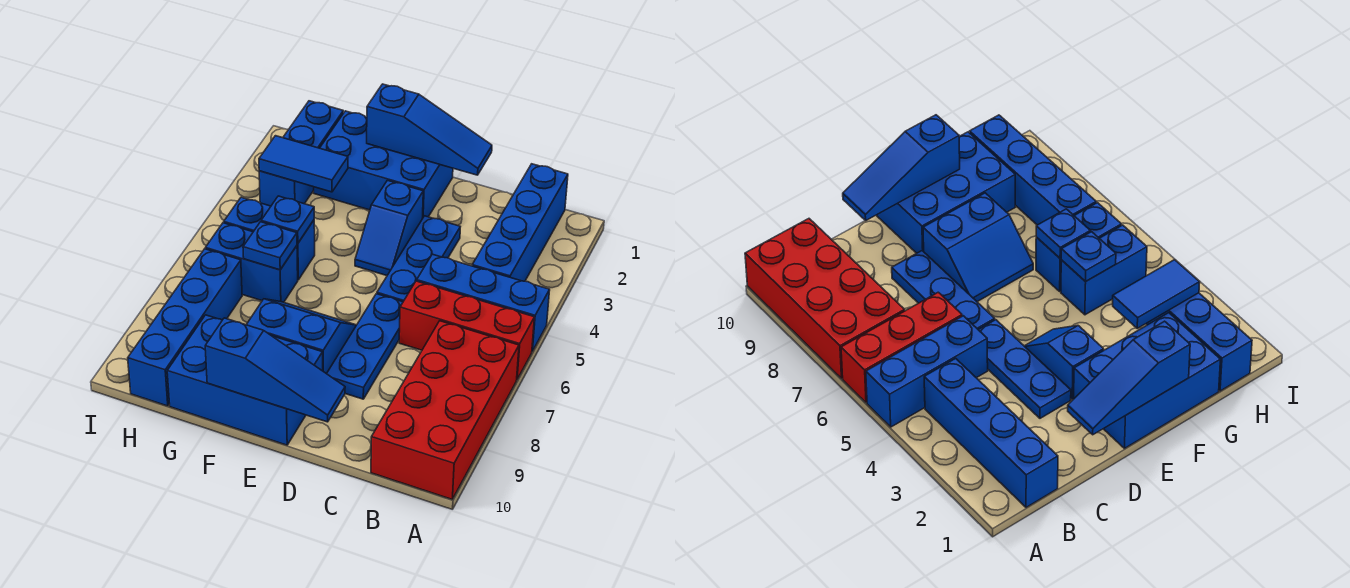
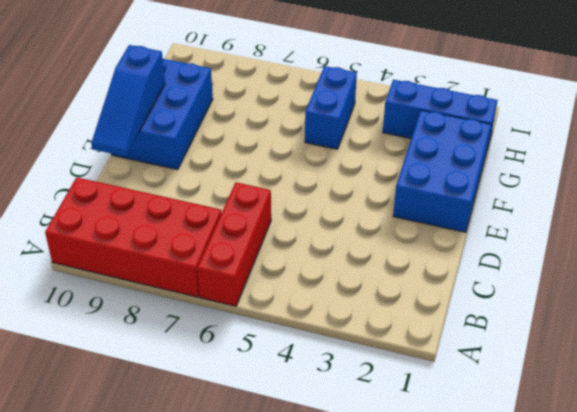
none -> blue 1x3 brick [417,254,550,351]
none -> blue 1x4 brick [472,164,568,281]
none -> blue 1x3 plate [377,216,460,302]

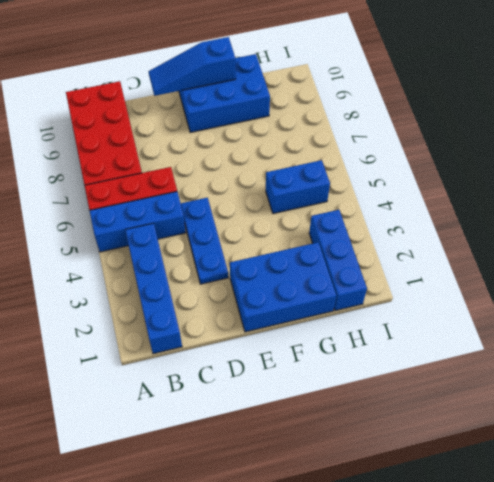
none -> blue 1x3 plate [327,294,403,399]
none -> blue 1x2 slope [355,180,423,276]
none -> blue 2x2 slope [246,299,356,374]

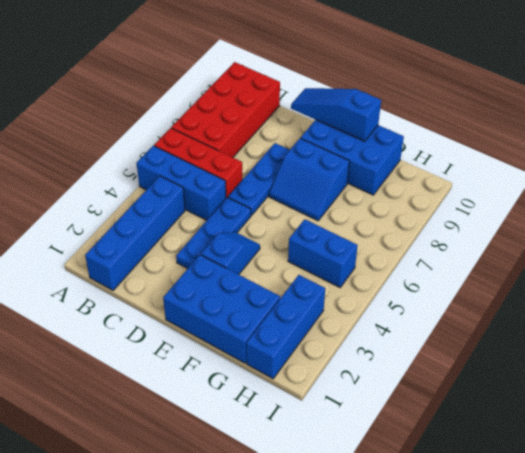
none -> blue 1x2 brick [205,223,298,302]
none -> blue 1x4 brick [128,249,242,406]
none -> blue 1x3 slope [367,84,492,175]

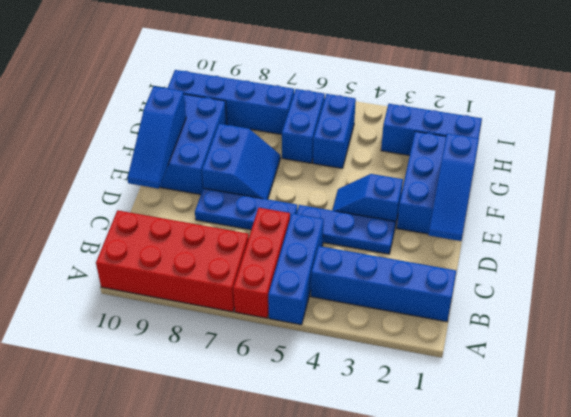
none -> blue 1x2 tile [259,136,348,192]
none -> blue 1x1 plate [261,196,314,243]
none -> blue 1x1 plate [243,222,297,270]

